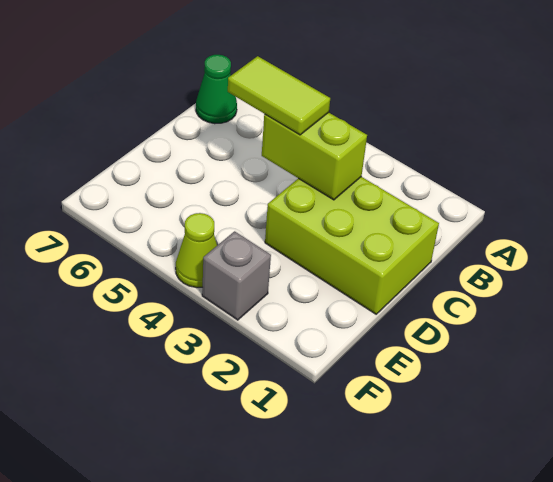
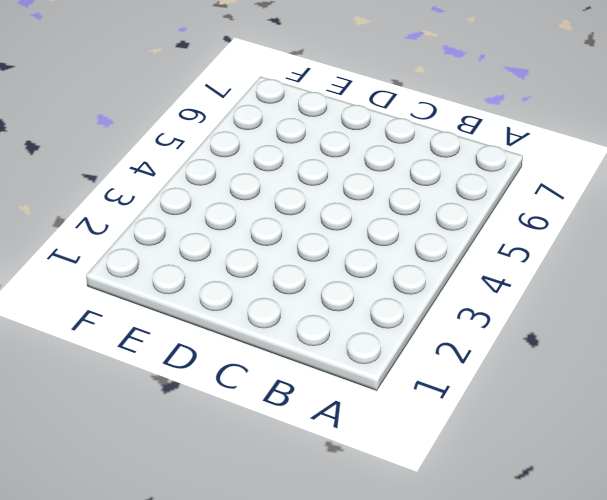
none -> green 1x1 cone [196,55,237,124]
none -> lime 2x3 brick [265,177,439,314]

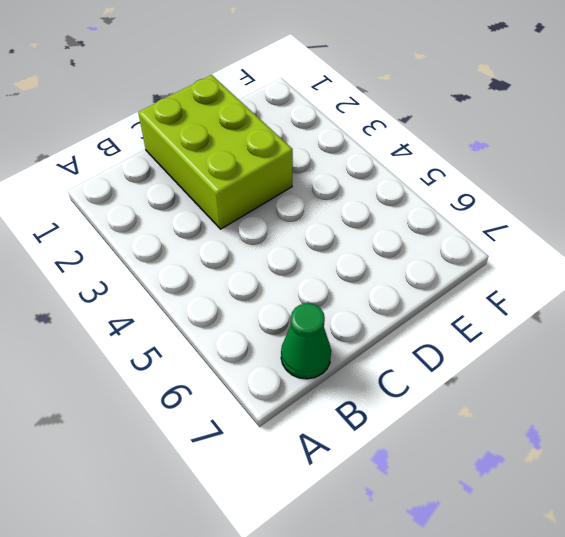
none -> grey 1x1 brick [202,231,271,320]
none -> lime 1x1 cone [176,213,217,288]

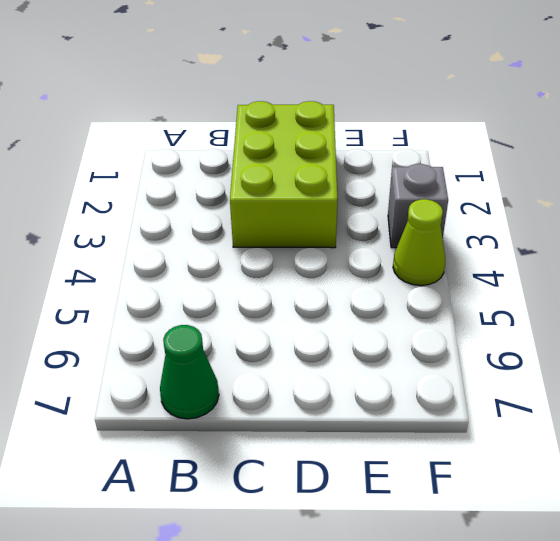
none -> lime 1x2 brick [262,112,367,200]
none -> lime 1x2 tile [228,56,330,135]

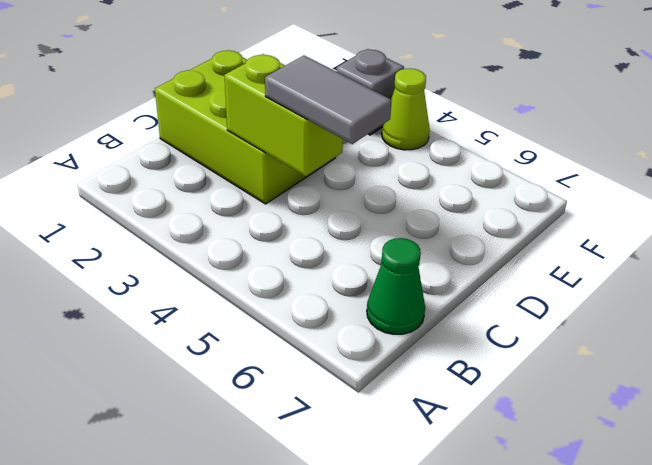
grey 1x2 tile [265,55,392,144] -> lime 1x2 tile [228,56,330,135]

